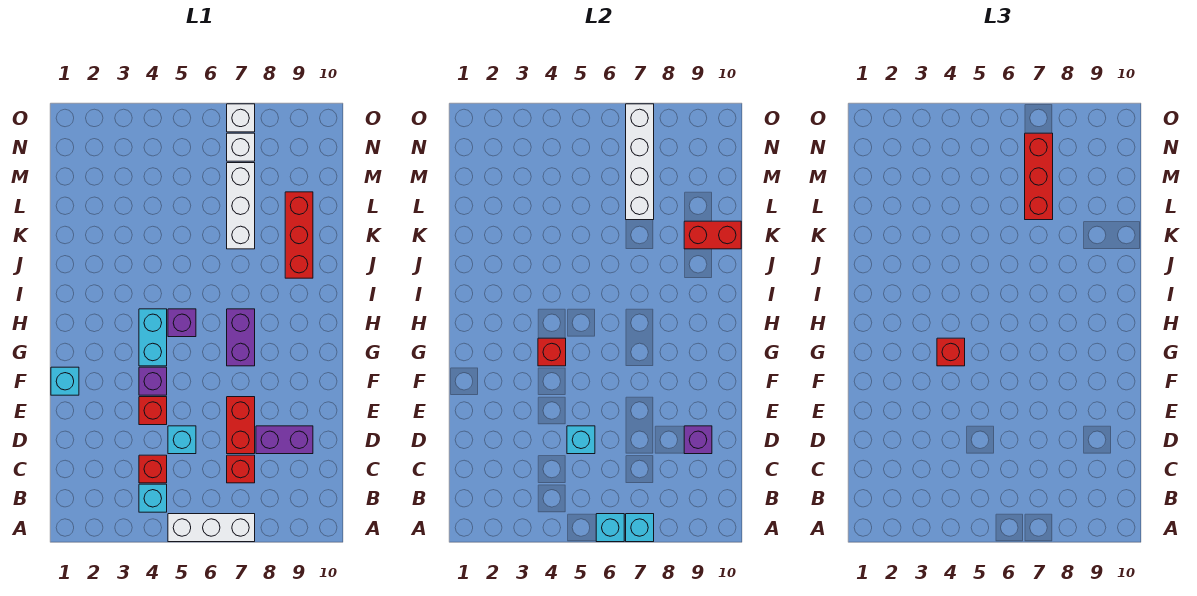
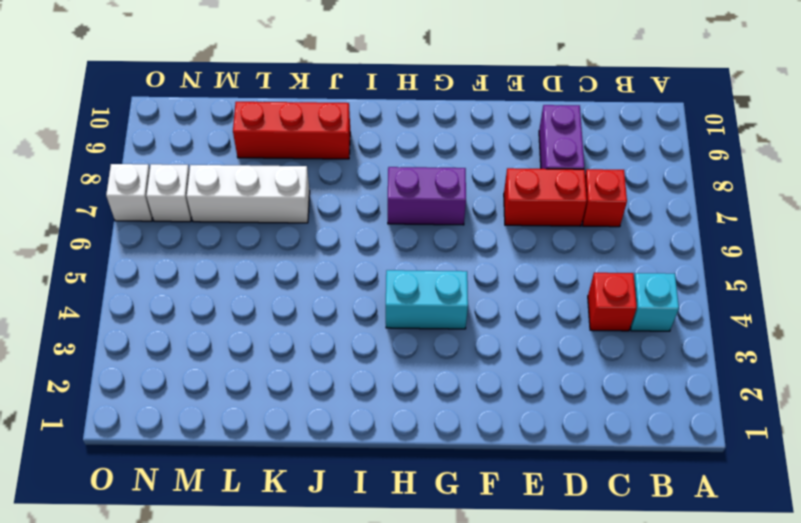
none -> white 1x3 brick [168,514,255,542]
none -> cyan 1x1 brick [168,426,196,454]
none -> red 1x1 brick [139,397,167,425]

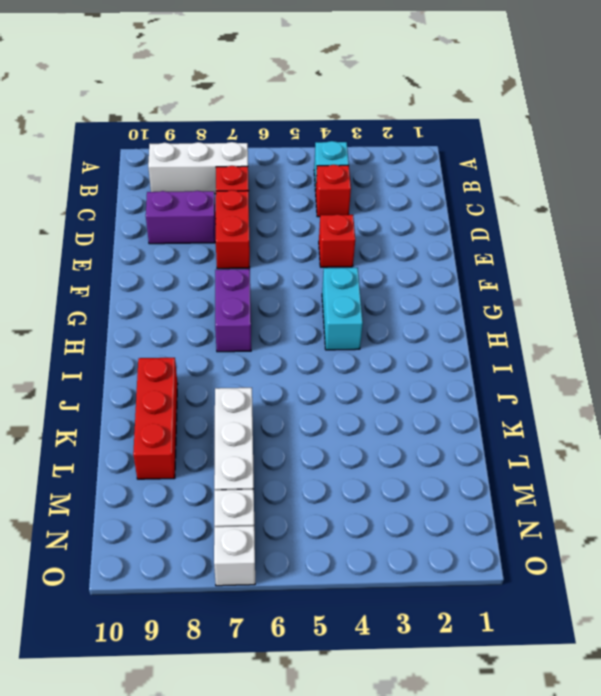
white 1x3 brick [148,142,248,194] -> white 1x3 brick moved to [168,514,255,542]
none -> cyan 1x1 brick [168,426,196,454]
none -> cyan 1x1 brick [51,367,79,395]
none -> purple 1x1 brick [139,367,167,395]

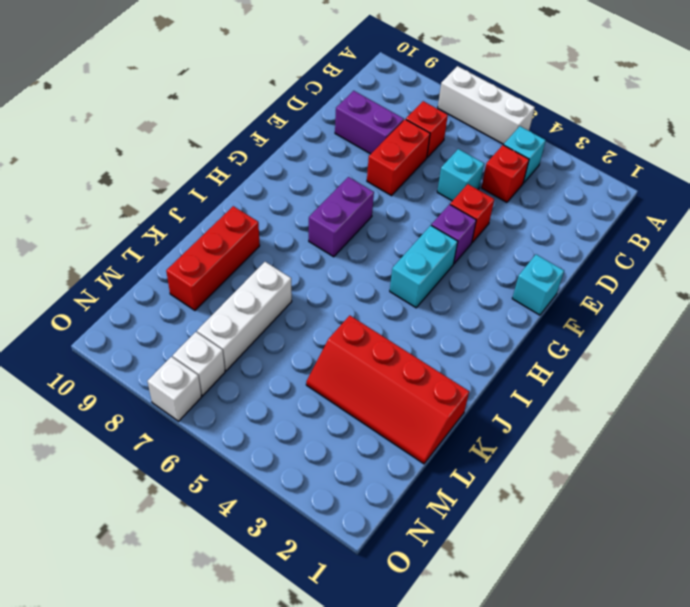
red 2x4 slope [306,316,469,464] -> none
none -> purple 1x1 brick [168,309,196,337]
none -> cyan 1x1 brick [596,514,624,542]
none -> cyan 1x1 brick [626,514,654,542]

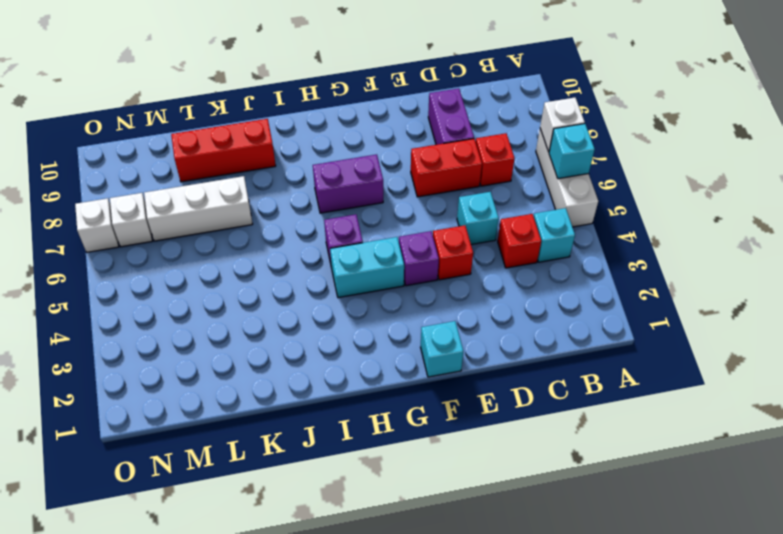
white 1x1 brick [540,98,585,152] -> cyan 1x1 brick [626,514,654,542]
none -> cyan 1x1 brick [567,426,595,454]
none -> purple 1x1 brick [684,426,712,454]
none -> red 1x1 brick [538,338,566,366]

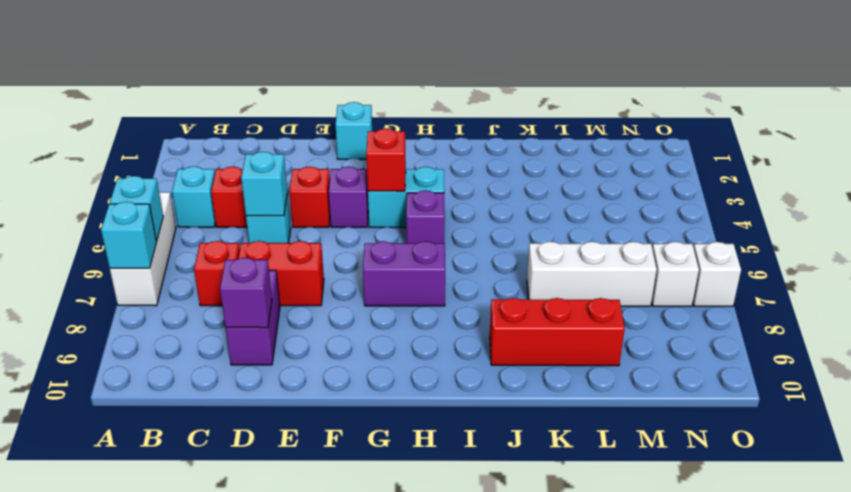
none -> red 1x2 brick [684,221,741,249]
none -> white 1x4 brick [626,104,654,220]
none -> red 1x1 brick [937,338,965,366]

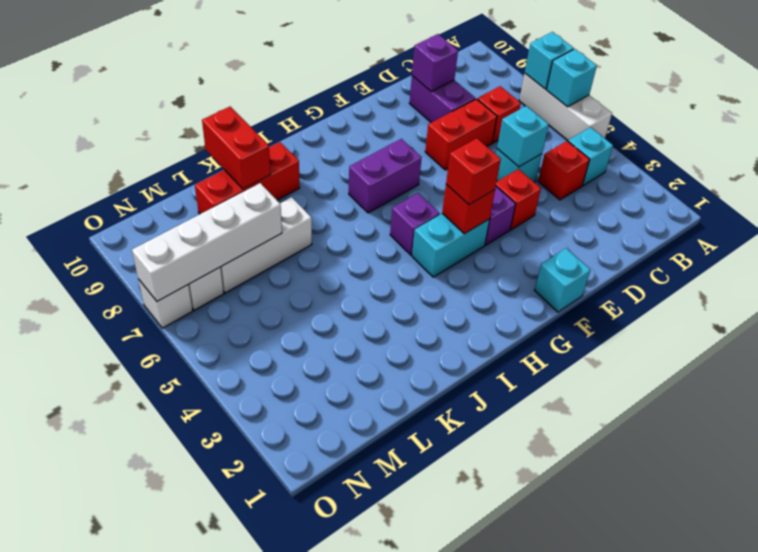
none -> red 1x3 brick [1025,133,1053,220]

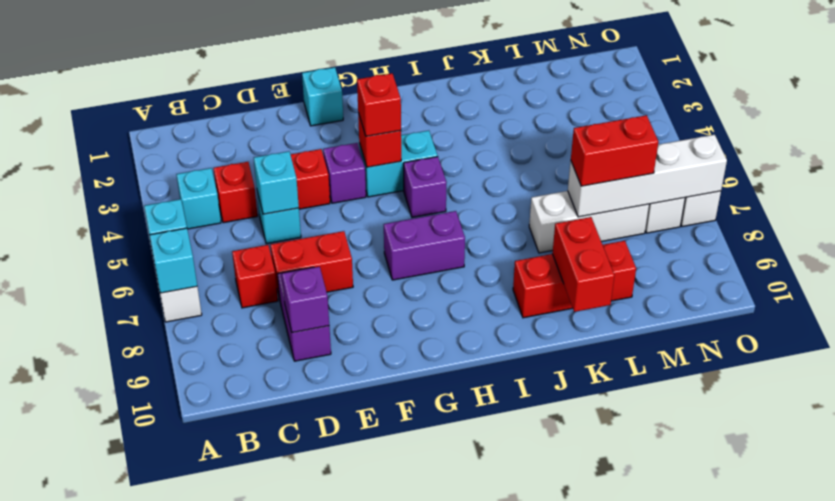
red 1x2 brick [571,115,658,186] -> red 1x3 brick [1025,133,1053,220]

